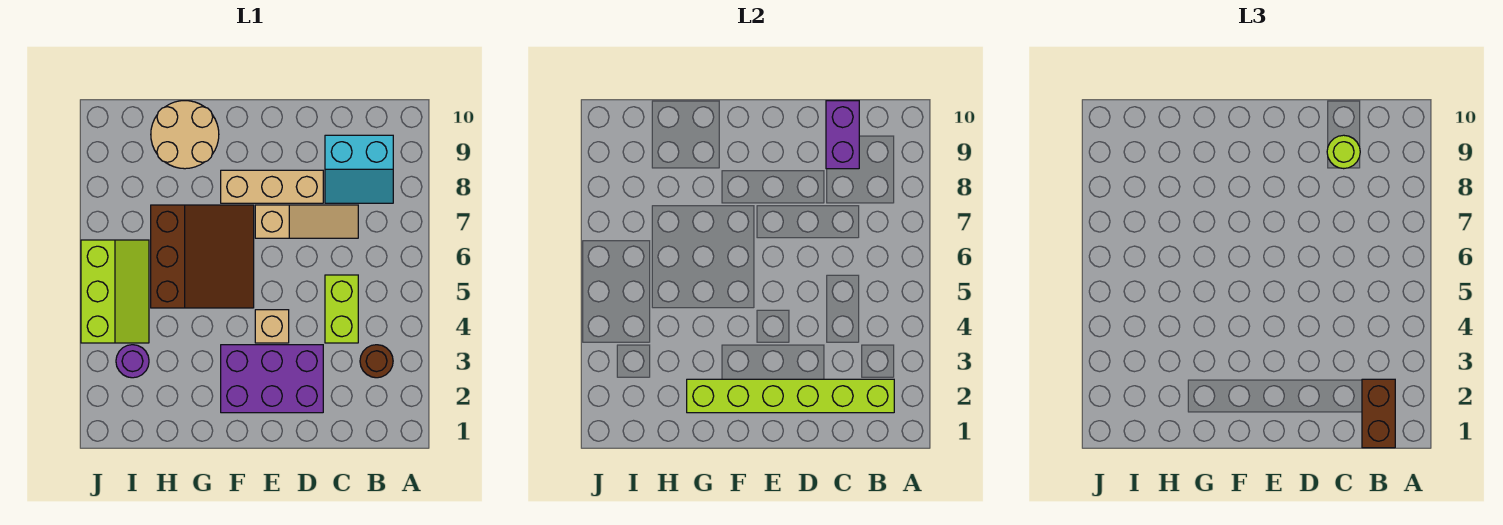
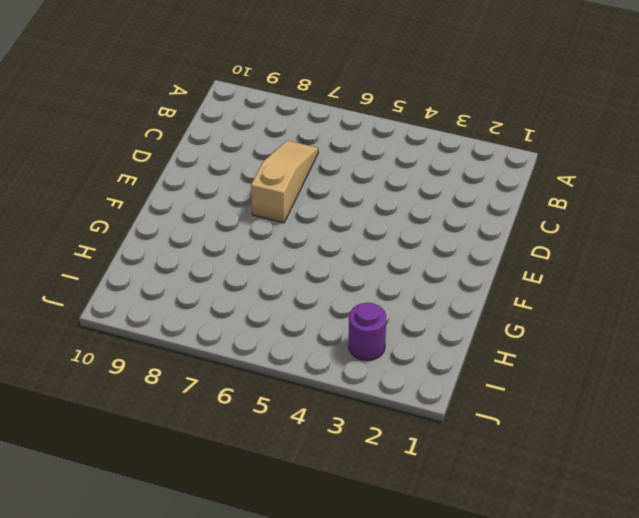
none -> brown 1x1 round brick [360,345,393,378]
none -> cyan 2x2 slope [325,135,393,203]
none -> lime 1x2 brick [325,275,358,343]

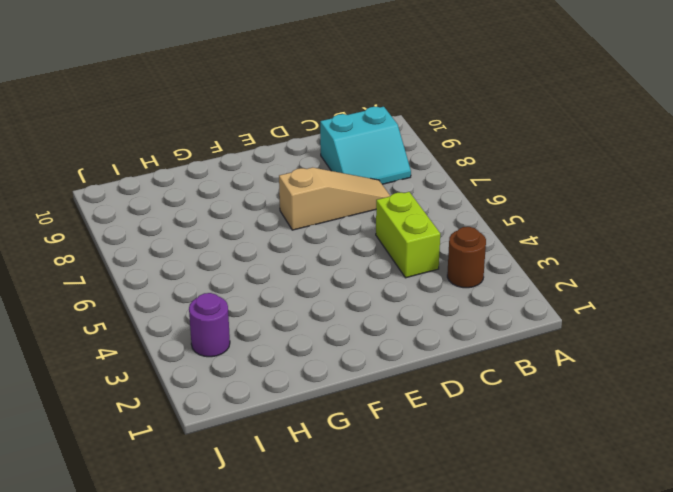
none -> purple 2x3 brick [221,345,323,413]
none -> tan 1x3 brick [221,170,323,203]
none -> tan 1x1 brick [255,310,289,343]

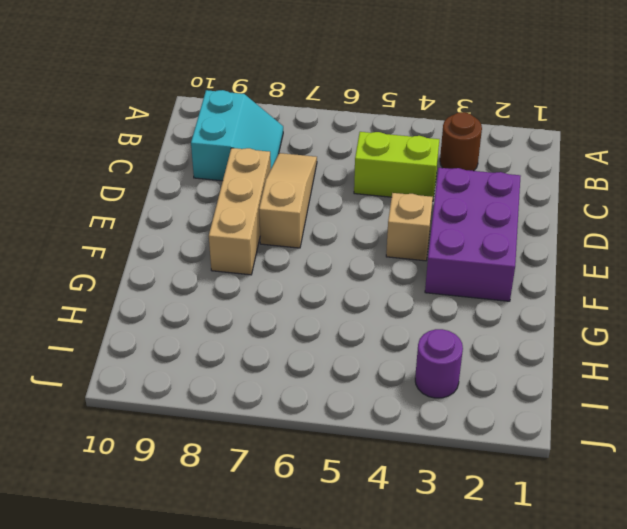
none -> brown 3x3 slope [151,205,254,308]
none -> tan 2x2 round brick [151,101,219,169]
none -> lime 2x3 slope [81,240,149,343]

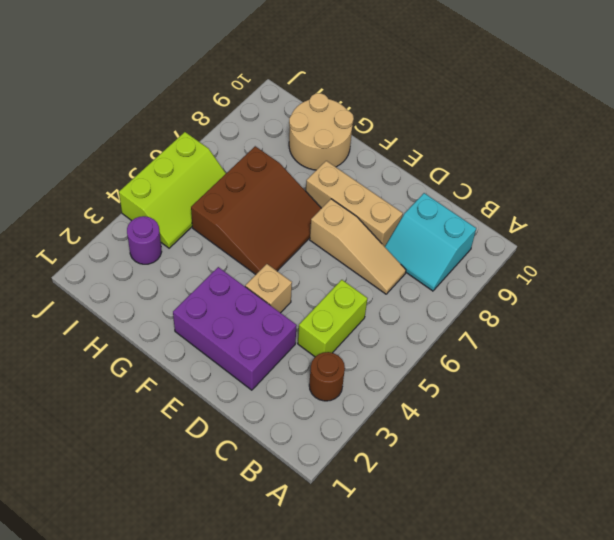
none -> lime 1x6 brick [687,379,894,413]
none -> purple 1x2 brick [826,101,859,169]
none -> brown 1x2 brick [1362,379,1395,448]

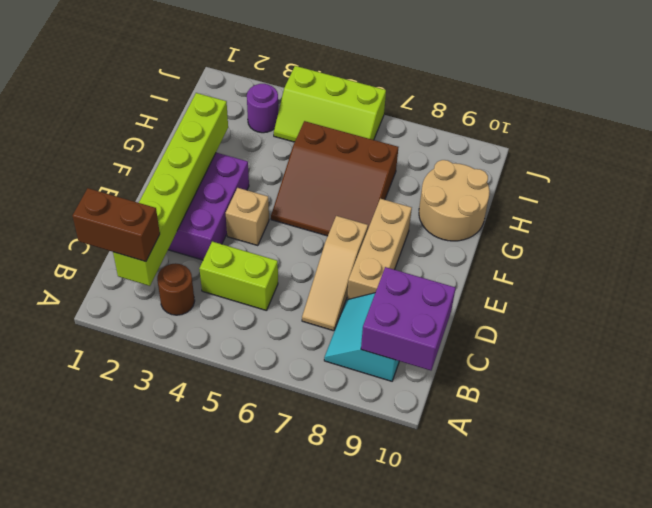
purple 2x2 brick [361,267,456,370] -> purple 1x2 brick [826,101,859,169]
none -> lime 1x1 round brick [1327,135,1360,169]

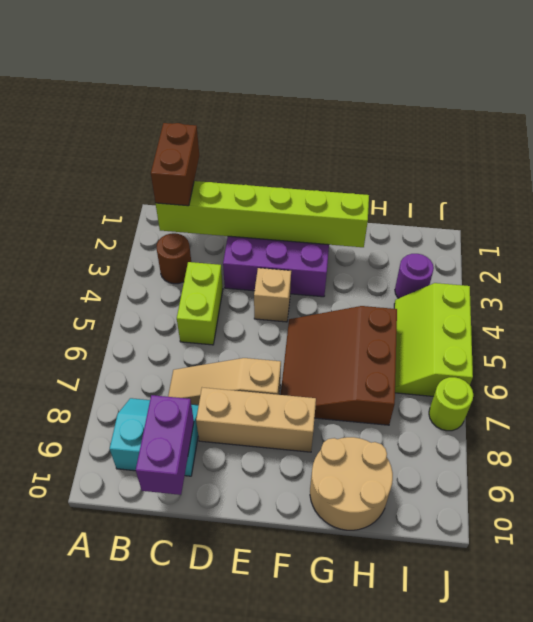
lime 1x1 round brick [429,377,473,431] -> lime 1x1 round brick moved to [1327,135,1360,169]

